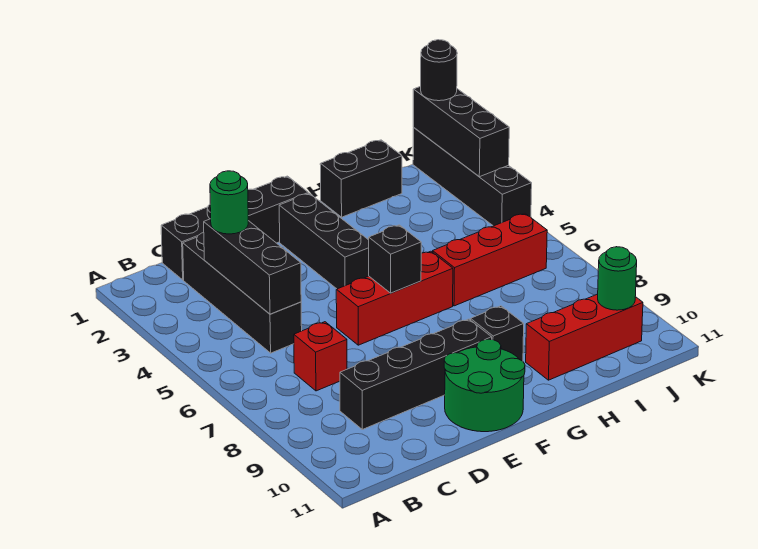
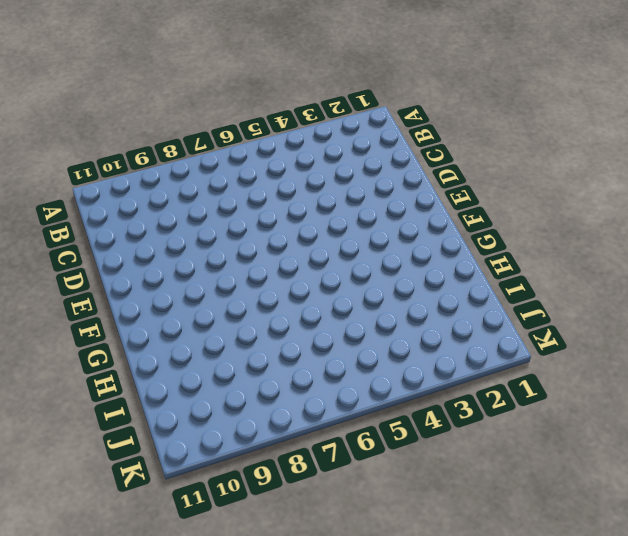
none -> black 1x4 brick [161,176,308,280]
none -> black 1x4 brick [183,233,302,353]
none -> red 1x1 brick [294,322,347,391]

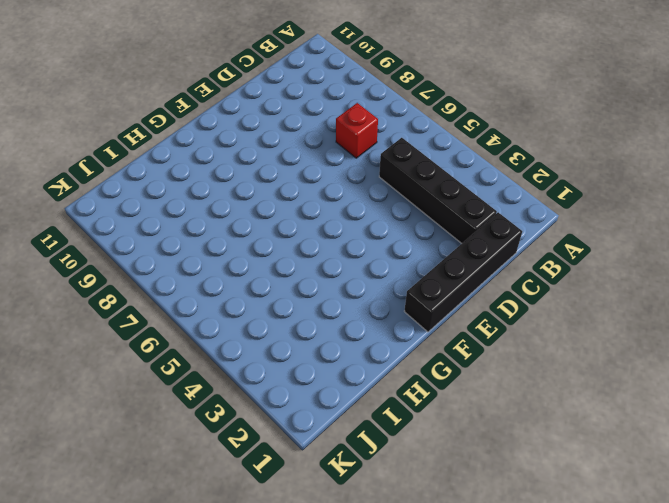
none -> black 1x4 brick [340,319,492,429]
none -> red 1x3 brick [336,251,453,345]
none -> green 2x2 round brick [444,339,525,432]

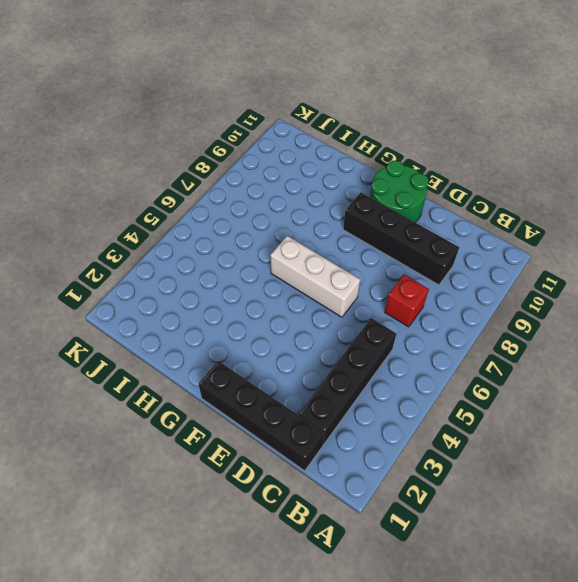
white 1x3 brick [270,236,360,317] -> red 1x3 brick [336,251,453,345]
none -> black 1x3 brick [279,193,369,289]
none -> black 1x1 brick [471,306,524,361]
none -> black 1x2 brick [320,140,402,217]

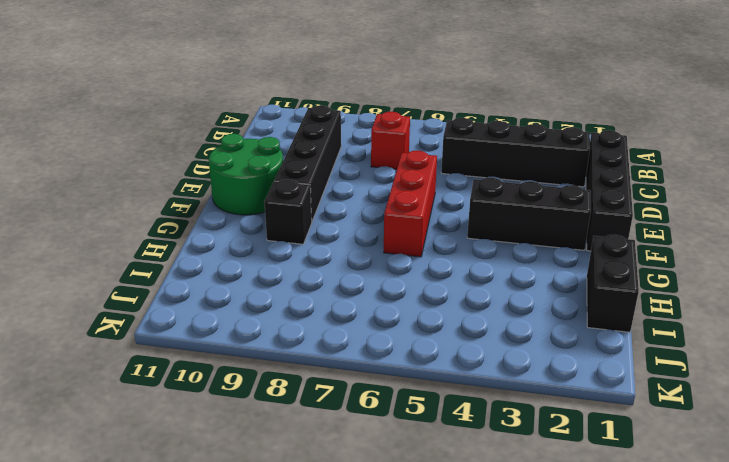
none -> red 1x3 brick [433,214,547,306]
none -> red 1x3 brick [526,294,643,380]
none -> black 1x4 brick [413,128,532,226]

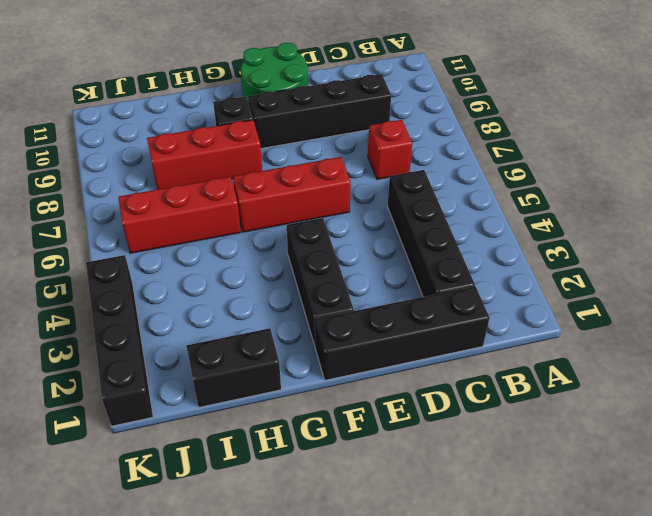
red 1x3 brick [147,120,262,190] -> red 1x3 brick moved to [526,294,643,380]
none -> black 1x3 brick [204,219,301,314]
none -> black 1x1 brick [369,225,421,293]
none -> green 1x1 round brick [598,247,637,310]

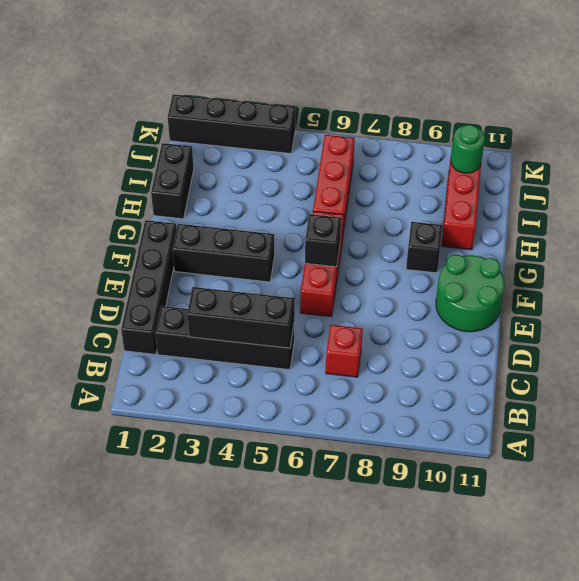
none -> black 1x4 brick [340,319,492,429]
none -> black 1x3 brick [413,86,509,177]
none -> green 1x1 round brick [210,171,248,234]

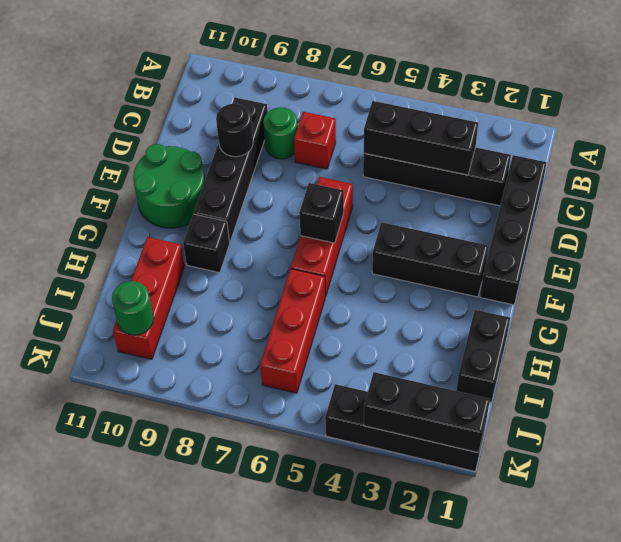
green 1x1 round brick [263,107,298,159] -> green 1x1 round brick moved to [210,171,248,234]
black 1x1 round brick [216,104,253,157] -> black 1x1 round brick moved to [421,40,457,101]

